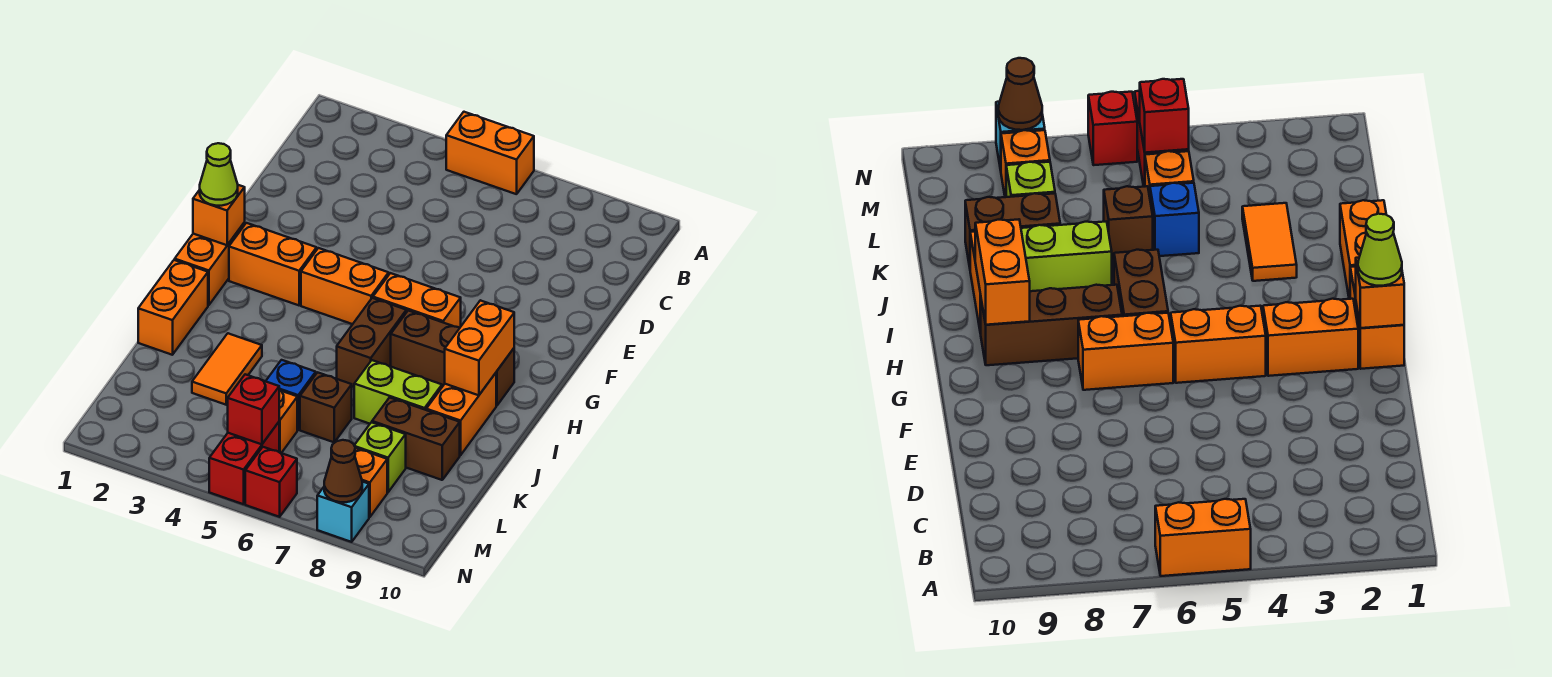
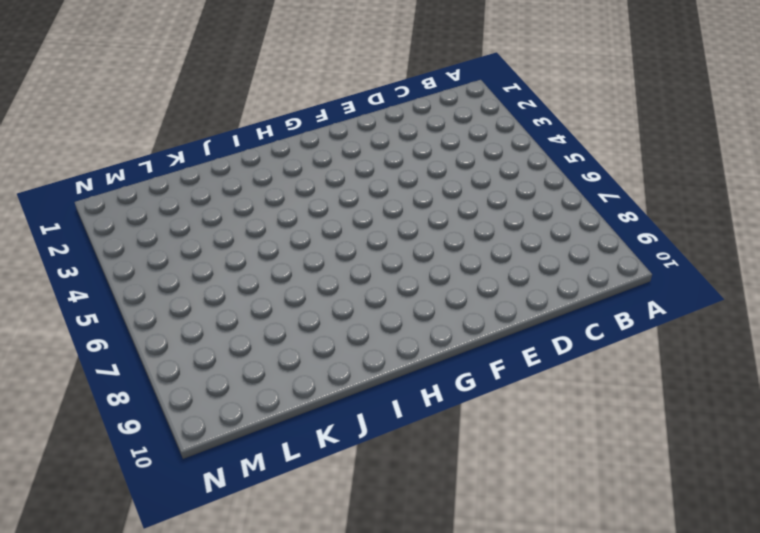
none -> orange 1x2 brick [446,112,534,194]
none -> orange 1x2 brick [175,222,245,305]
none -> orange 1x2 brick [229,223,317,305]

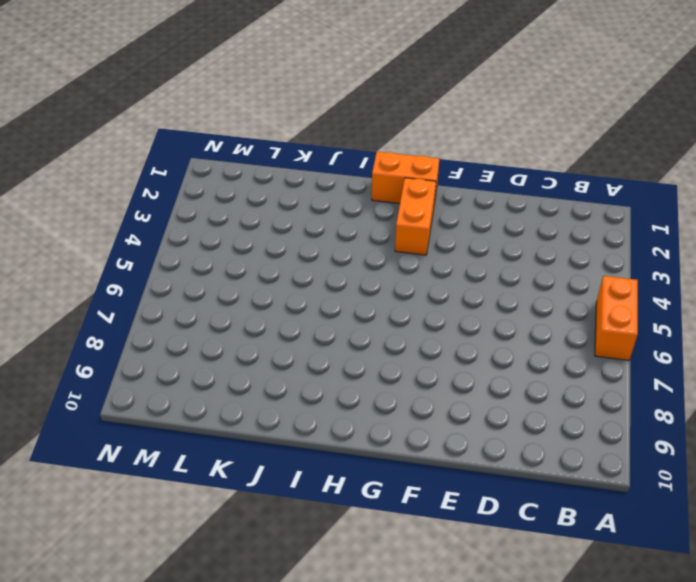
none -> orange 1x2 brick [301,248,389,324]
none -> orange 1x2 brick [373,273,461,328]
none -> brown 1x2 brick [337,298,406,387]

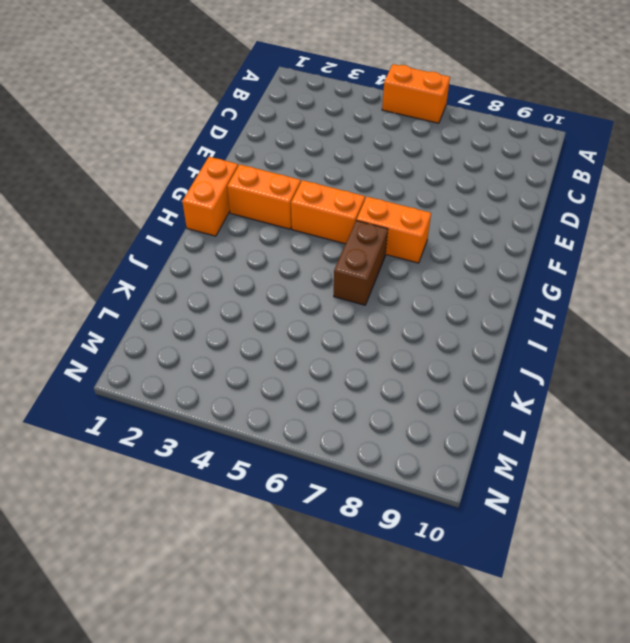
none -> brown 1x3 brick [391,310,514,406]
none -> orange 1x2 brick [138,260,208,355]
none -> orange 1x2 brick [426,373,496,455]

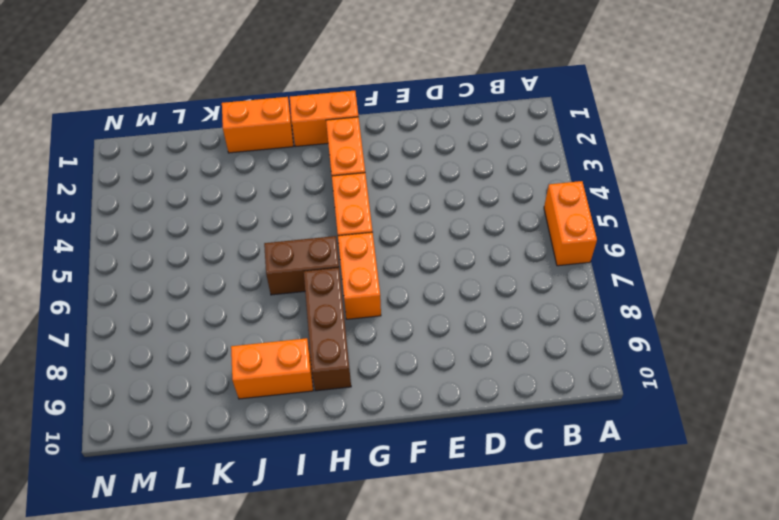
none -> orange 1x2 tile [192,333,262,405]
none -> lime 1x2 brick [354,360,442,424]
none -> blue 1x1 brick [266,360,316,430]

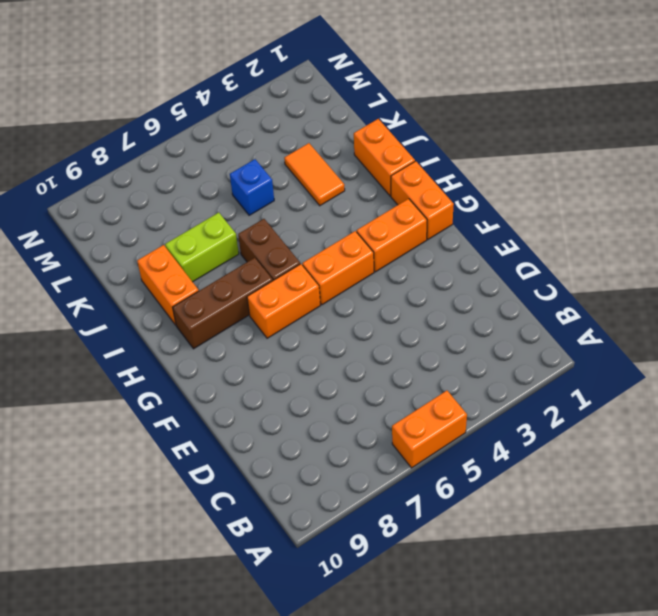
none -> brown 1x1 brick [300,372,352,442]
none -> brown 1x2 brick [372,397,460,480]
none -> orange 1x1 brick [279,390,297,453]

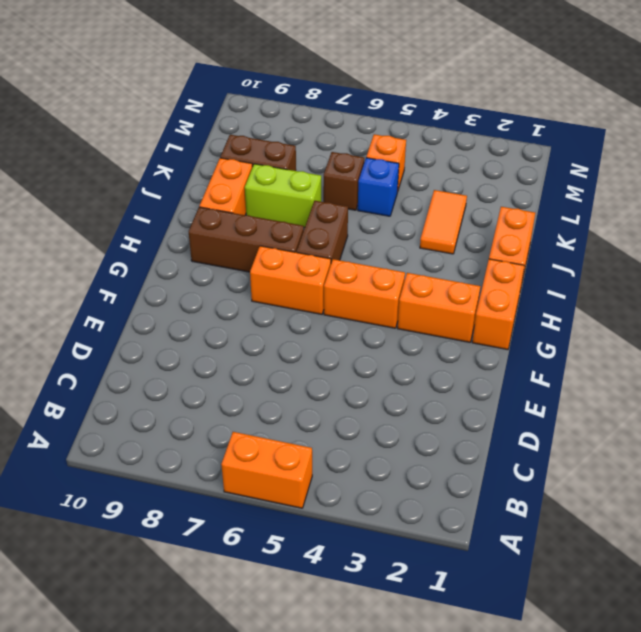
none -> lime 1x1 brick [354,422,406,492]
none -> red 1x2 brick [209,422,279,504]
none -> orange 1x1 brick [355,448,387,517]

